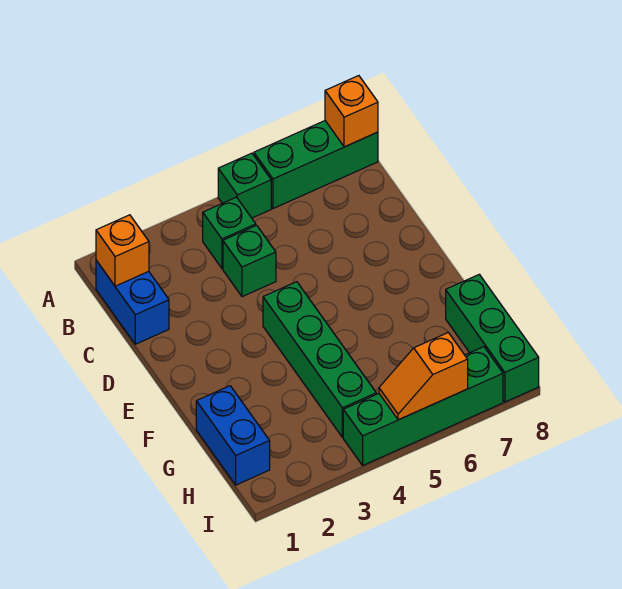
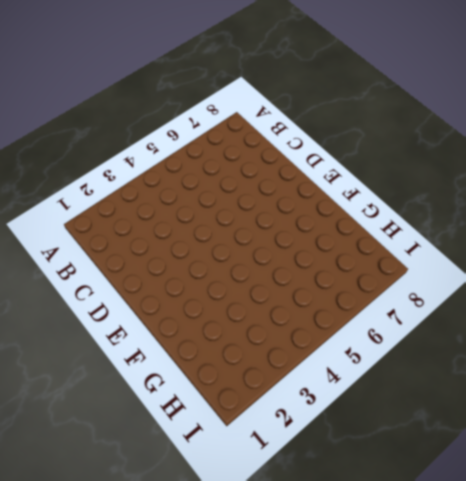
none -> green 1x1 brick [218,153,271,218]
none -> green 1x3 brick [254,121,378,209]
none -> blue 1x2 brick [96,260,169,344]

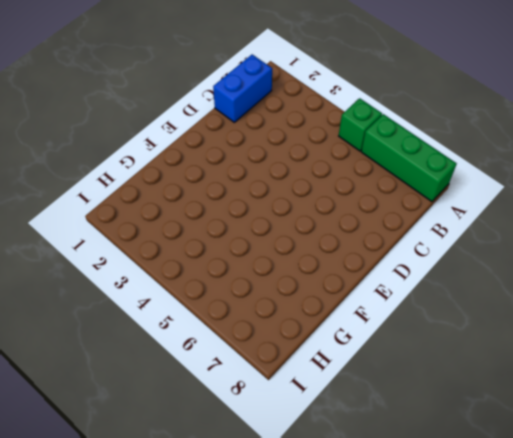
none -> green 1x1 brick [203,197,256,268]
none -> green 1x1 brick [223,225,276,297]
none -> green 1x4 brick [263,282,376,437]

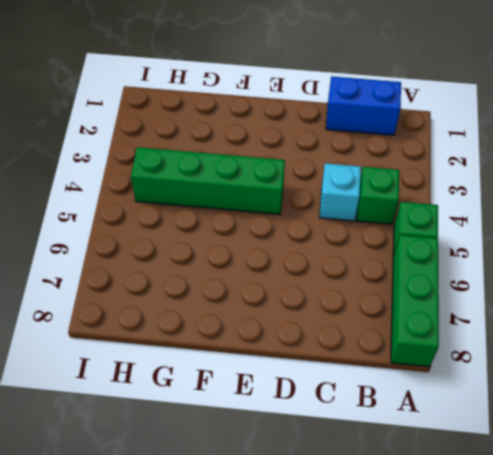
cyan 1x1 brick [319,163,361,221] -> green 1x1 brick [223,225,276,297]
none -> blue 1x2 brick [196,386,270,485]
none -> green 1x3 brick [446,274,539,402]
none -> green 1x4 brick [343,347,503,465]

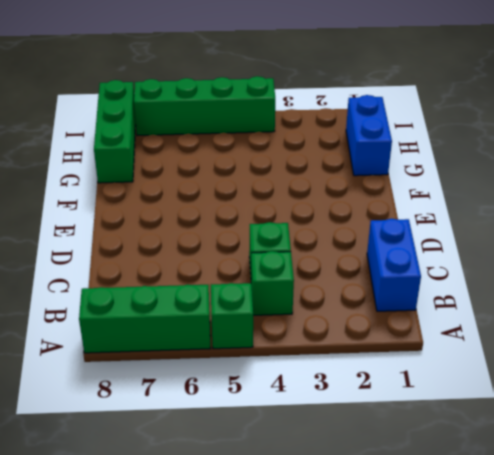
none -> green 1x4 brick [263,282,376,437]
none -> orange 1x1 brick [325,76,378,147]
none -> orange 1x1 brick [96,215,149,286]

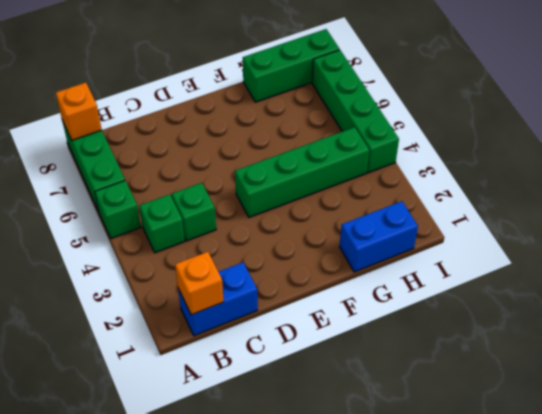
none -> orange 1x2 slope [379,333,468,420]

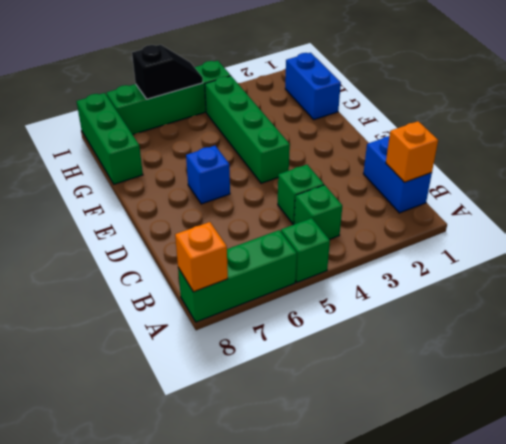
blue 1x1 brick [186,146,230,204] -> none
black 1x2 slope [132,45,203,99] -> orange 1x2 slope [379,333,468,420]

